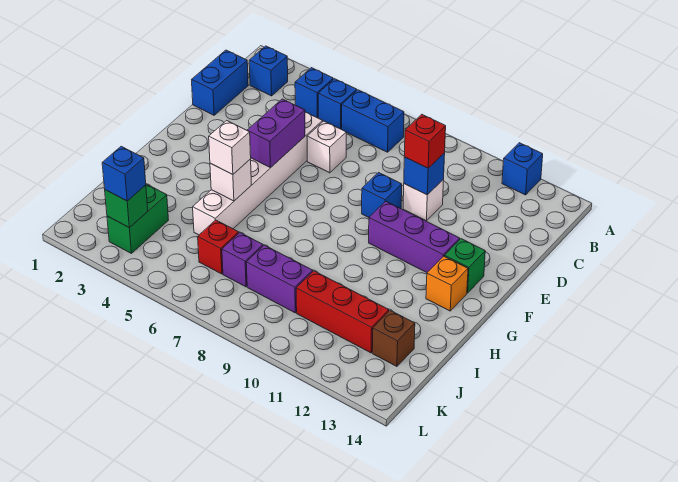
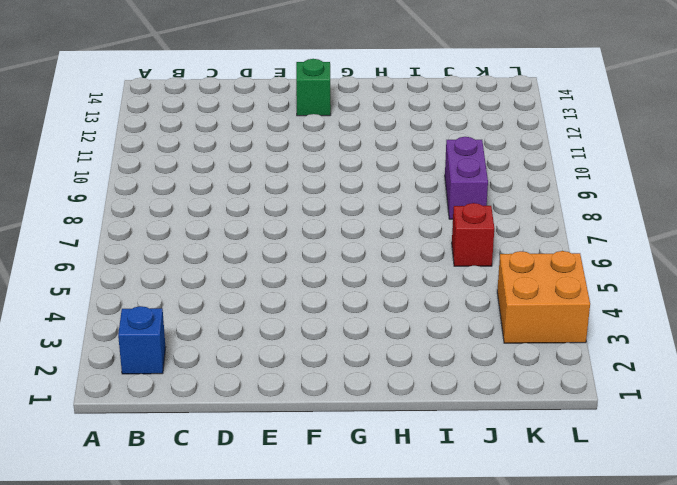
orange 2x2 brick [497,251,590,343] -> green 1x2 brick [107,184,168,253]
none -> blue 1x1 brick [502,143,543,195]
none -> blue 1x1 brick [295,68,333,118]
none -> blue 1x1 brick [318,79,357,129]

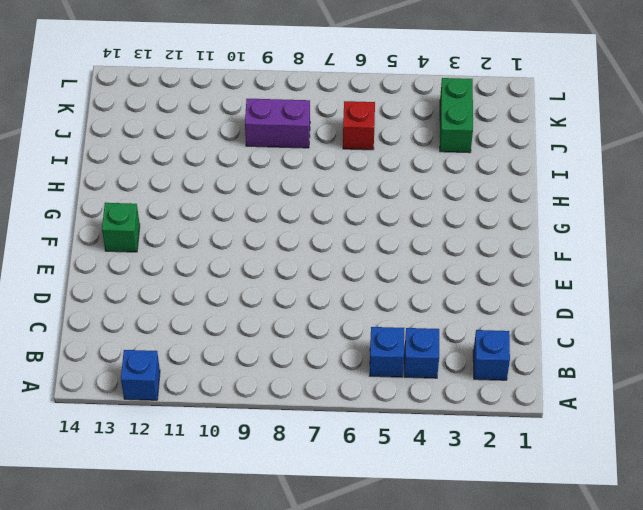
none -> blue 1x2 brick [342,90,404,152]
none -> blue 1x2 brick [192,50,248,115]
none -> white 1x6 brick [193,112,323,235]

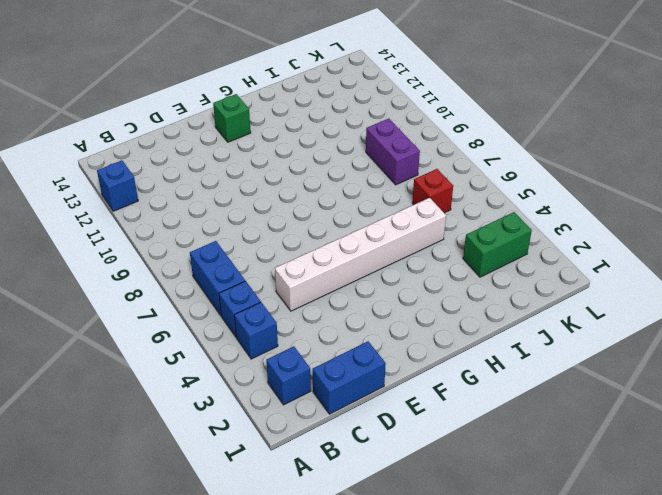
none -> white 1x1 brick [307,121,346,173]
none -> white 1x1 brick [403,180,444,221]
none -> blue 1x1 brick [362,173,402,217]

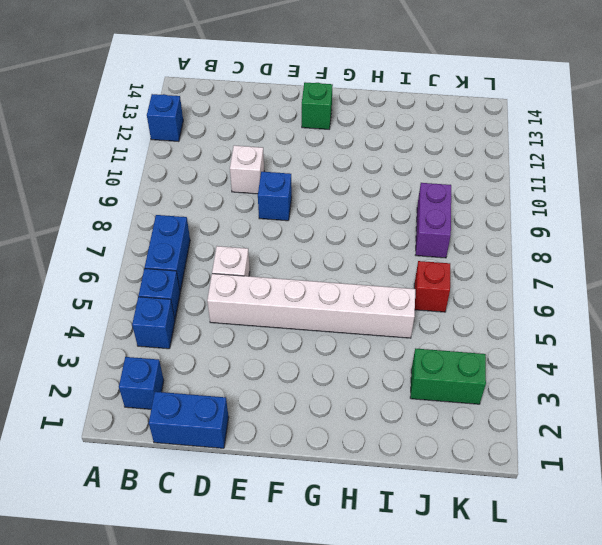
none -> purple 1x3 brick [369,201,460,272]
none -> orange 1x1 brick [426,256,468,311]
none -> purple 1x1 brick [222,233,263,287]

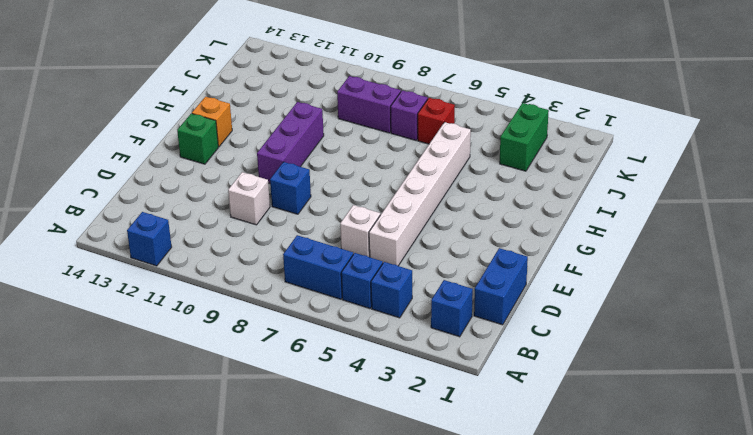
purple 1x3 brick [257,102,324,184] -> purple 1x3 brick turned to [369,201,460,272]
none -> red 1x3 brick [296,271,389,353]
none -> brown 1x1 brick [372,310,415,366]
none -> blue 1x1 brick [404,153,445,195]

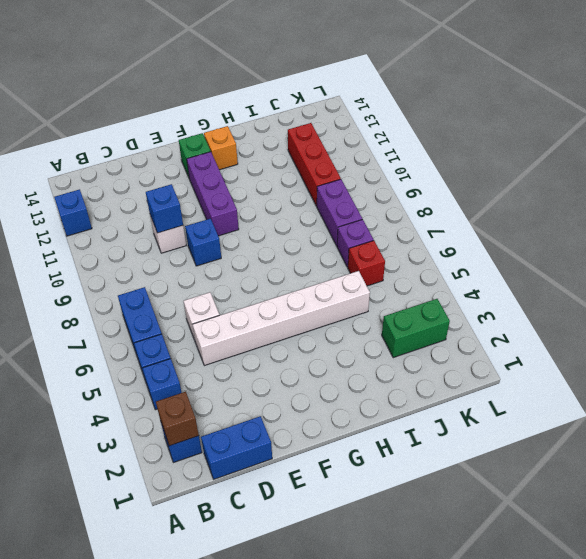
brown 1x1 brick [156,392,199,446] -> brown 1x1 brick moved to [372,310,415,366]
none -> purple 1x2 brick [247,99,305,168]
none -> white 1x1 brick [210,159,251,201]
none -> green 1x1 brick [105,185,148,228]

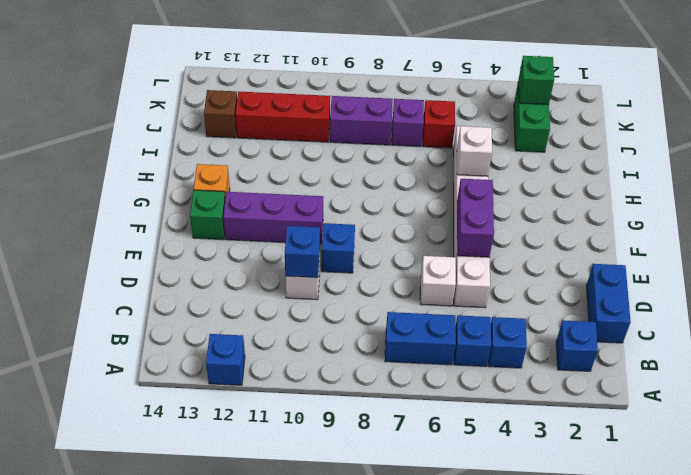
none -> red 1x1 brick [404,114,446,168]
none -> white 1x1 brick [209,120,251,175]
none -> blue 1x1 brick [102,146,146,201]

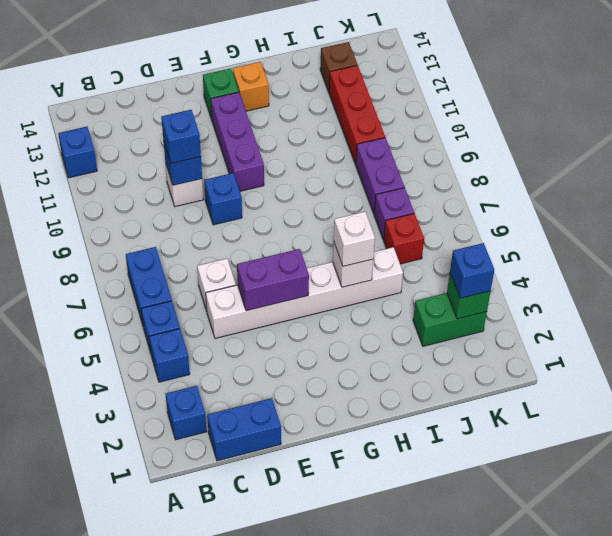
blue 1x1 brick [161,110,201,163] -> red 1x1 brick [404,114,446,168]

